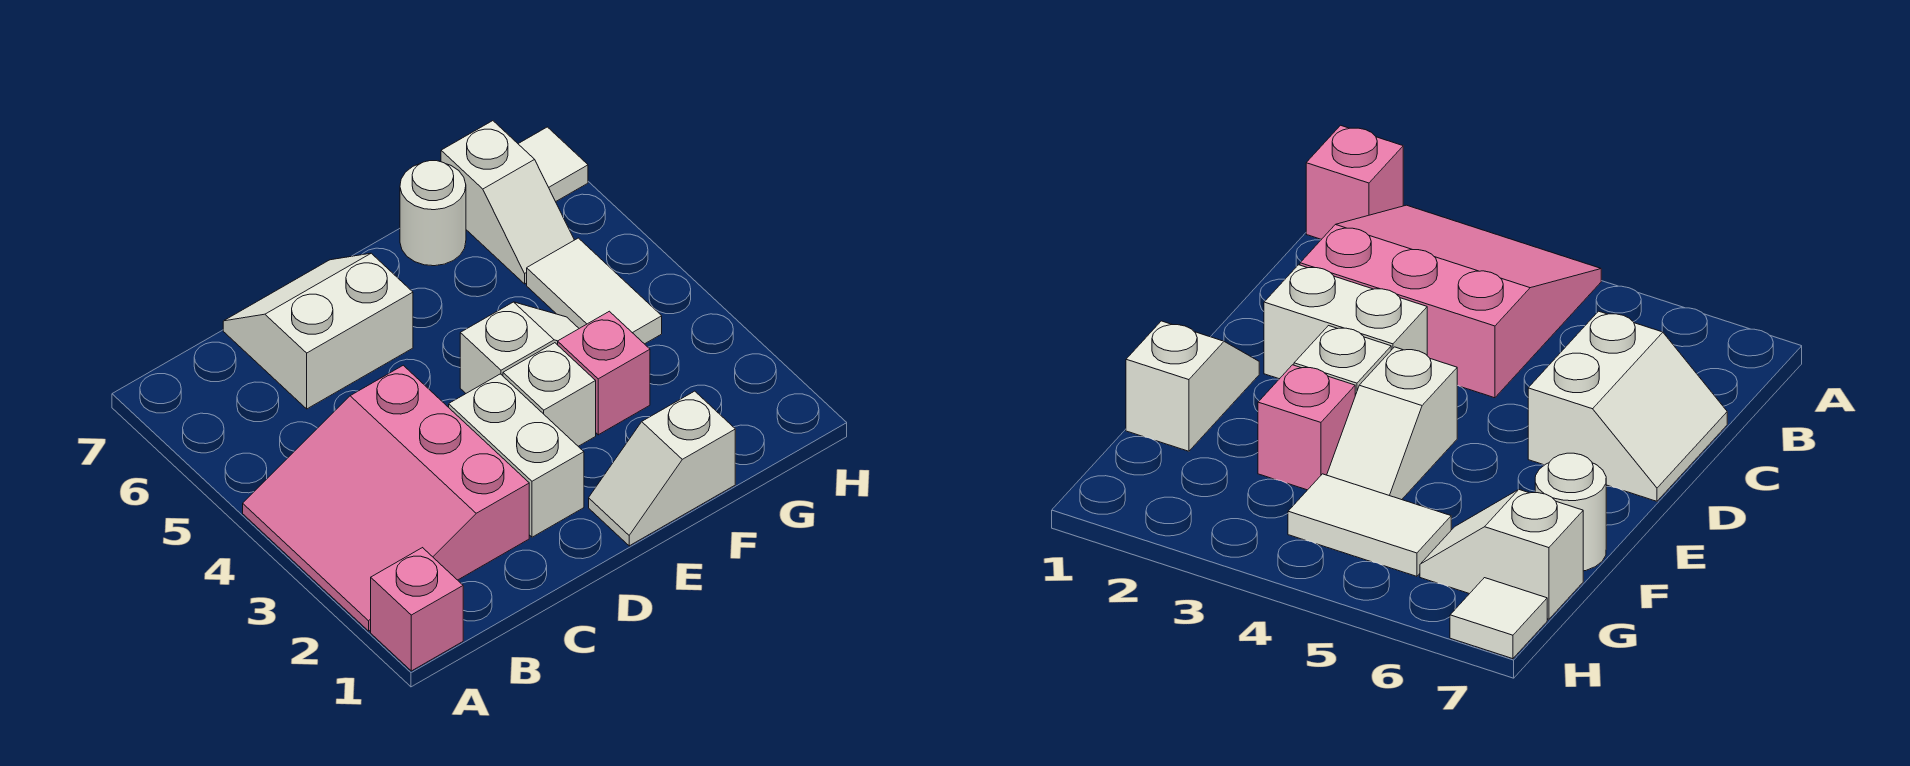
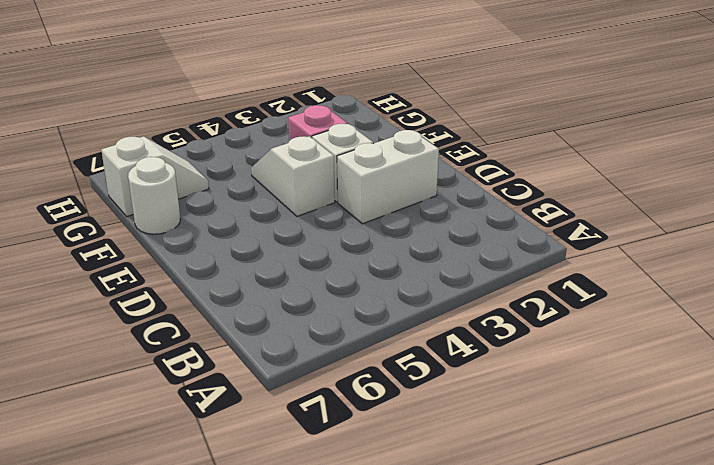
none -> pink 1x1 brick [371,548,463,671]
none -> pink 3x3 slope [243,365,529,631]
none -> white 2x2 slope [223,253,413,409]

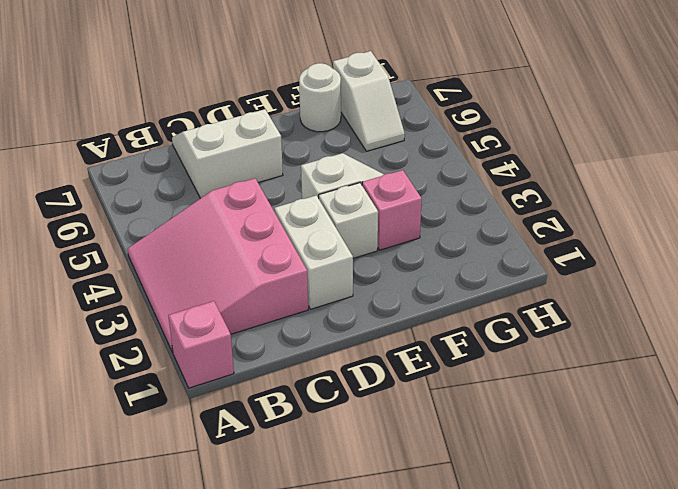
none -> white 1x2 slope [589,391,735,546]
none -> white 1x2 tile [527,238,662,344]
none -> white 1x1 tile [519,127,588,202]

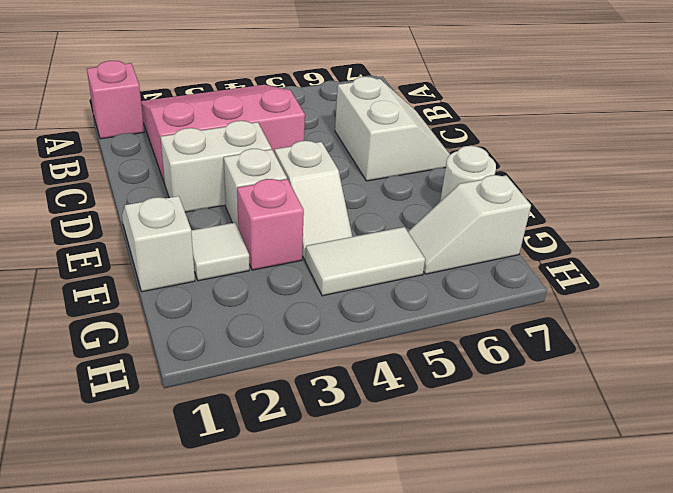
white 1x1 tile [191,223,249,281] -> white 1x1 tile moved to [519,127,588,202]

